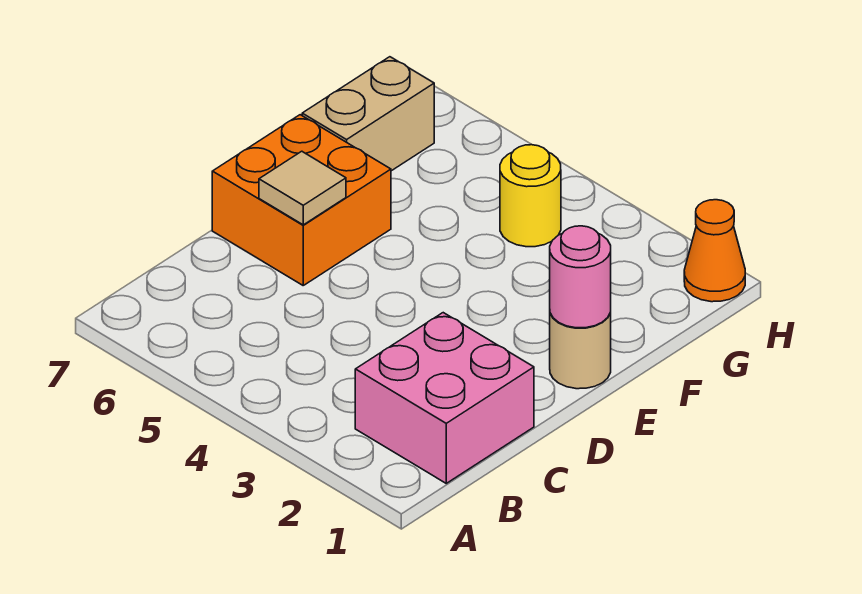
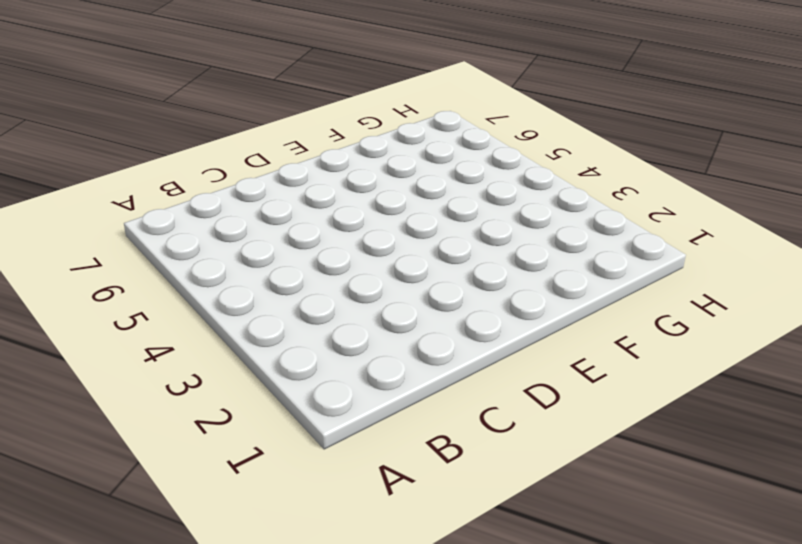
none -> pink 2x2 brick [355,313,534,483]
none -> orange 2x2 brick [212,115,391,285]

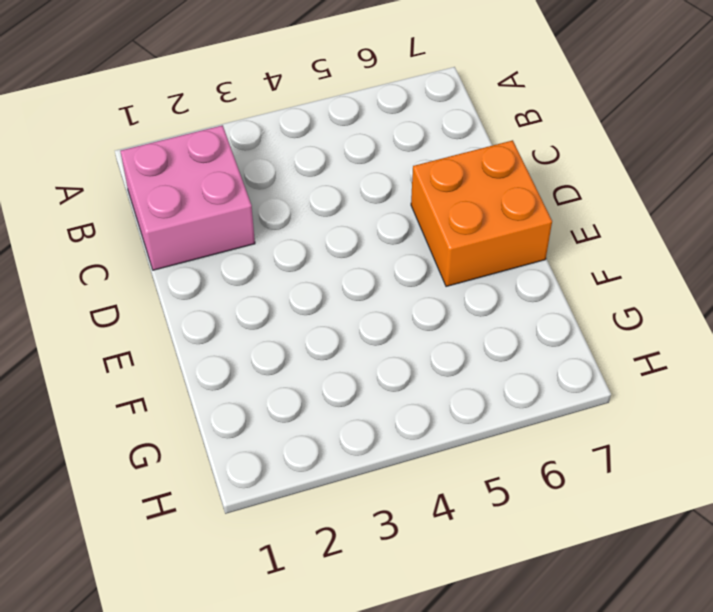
none -> tan 1x1 round brick [550,312,611,389]
none -> tan 1x2 brick [302,57,434,171]

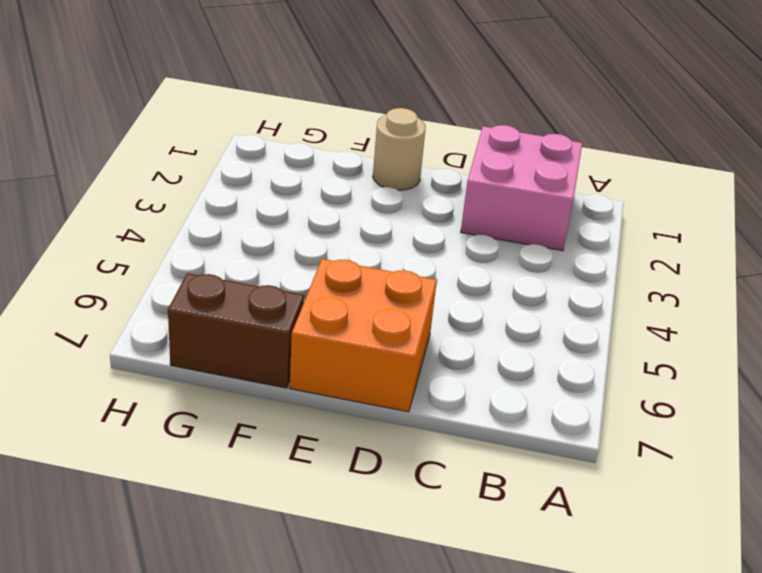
brown 1x2 brick [168,273,304,388] -> tan 1x2 brick [302,57,434,171]
none -> yellow 1x1 round brick [500,145,561,247]
none -> orange 1x1 cone [684,200,745,302]

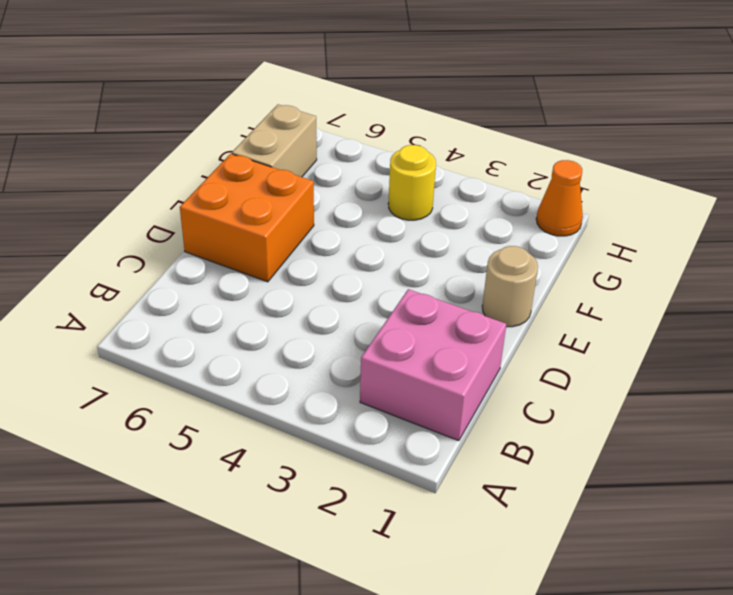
none -> tan 1x1 tile [259,151,346,225]
none -> pink 1x1 round brick [550,226,611,328]

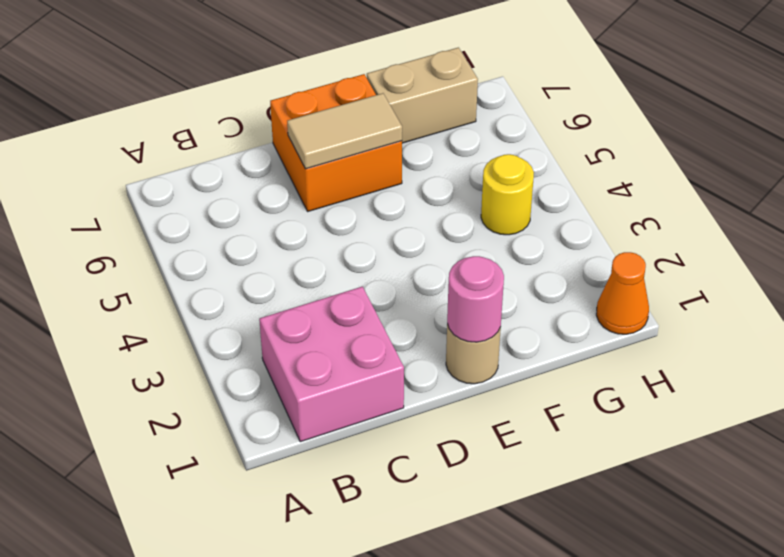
tan 1x2 tile [287,93,402,169] -> tan 1x1 tile [259,151,346,225]

